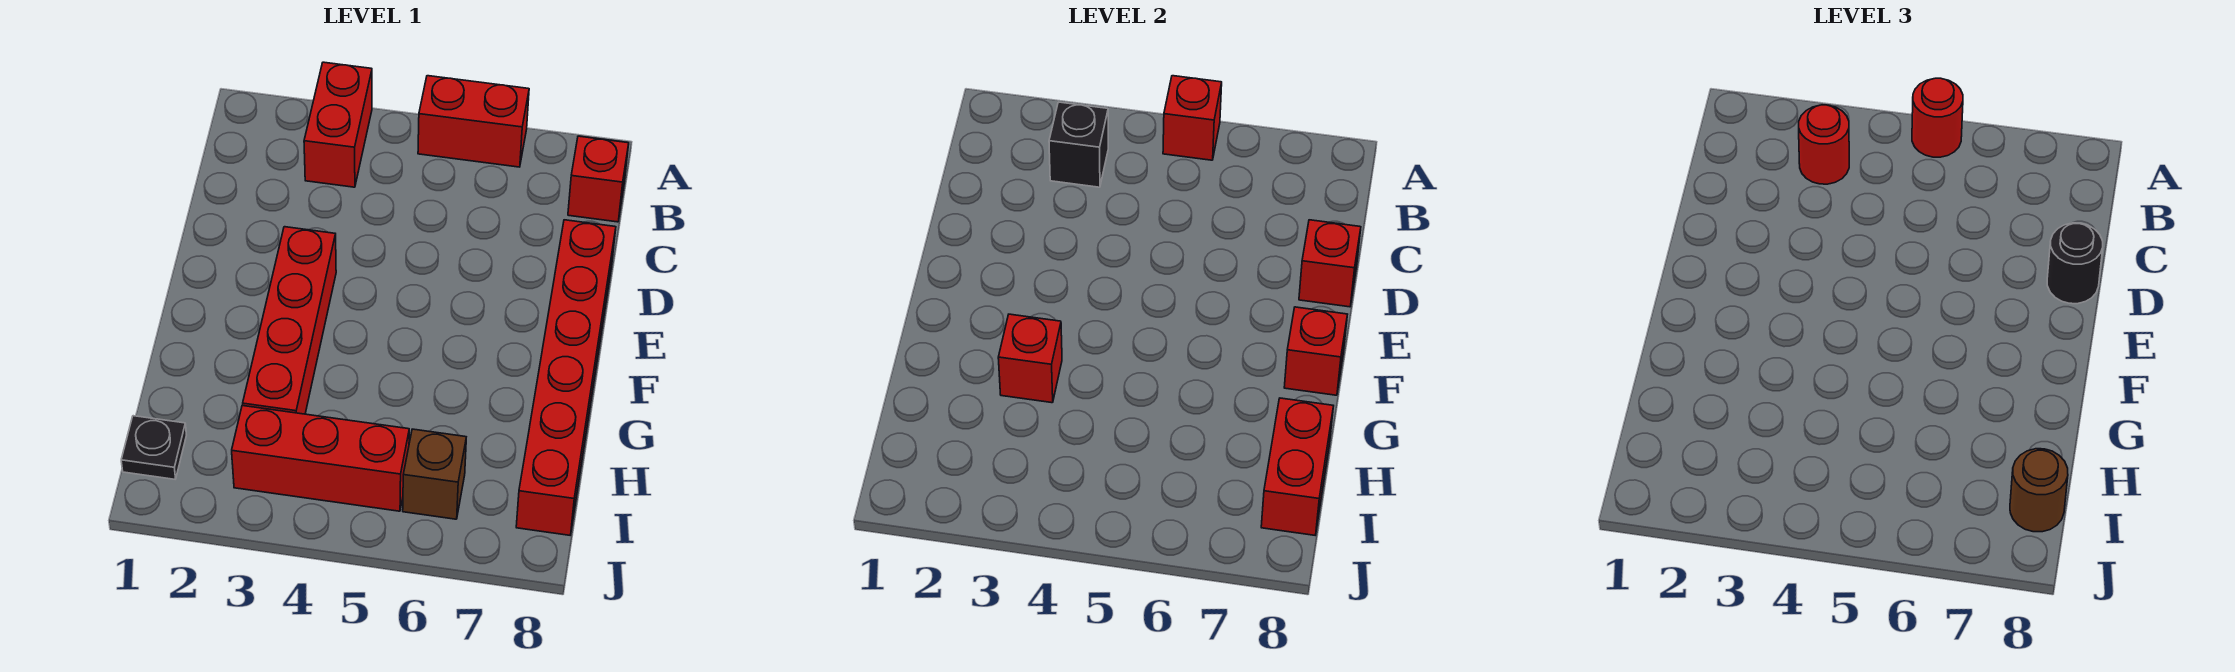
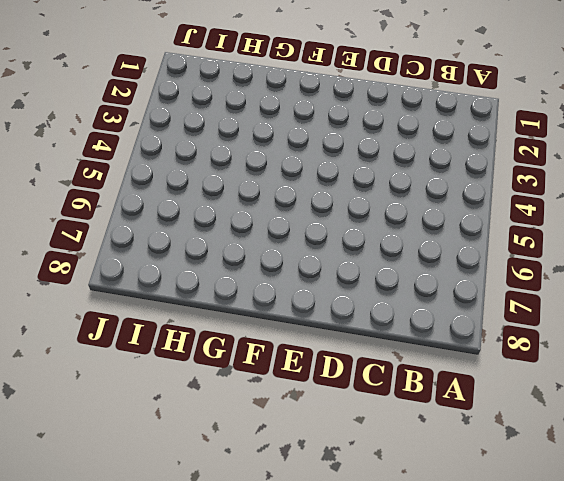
none -> red 1x2 brick [304,62,372,187]
none -> red 1x2 brick [418,76,529,167]
none -> red 1x1 brick [568,136,629,222]

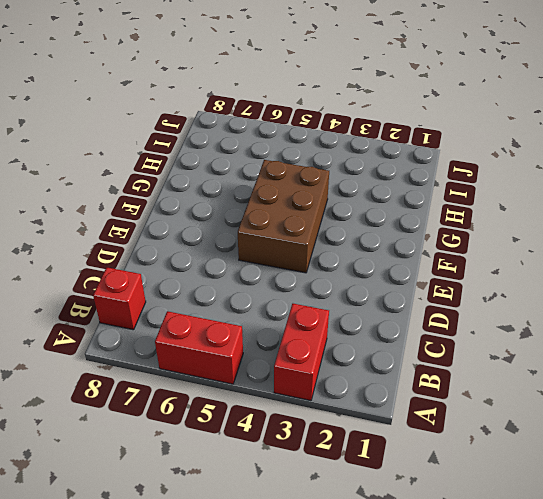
brown 2x3 brick [238,160,329,273] -> none
none -> red 1x6 brick [516,220,616,535]
none -> red 1x4 brick [243,227,336,414]
none -> black 1x1 plate [121,416,186,479]

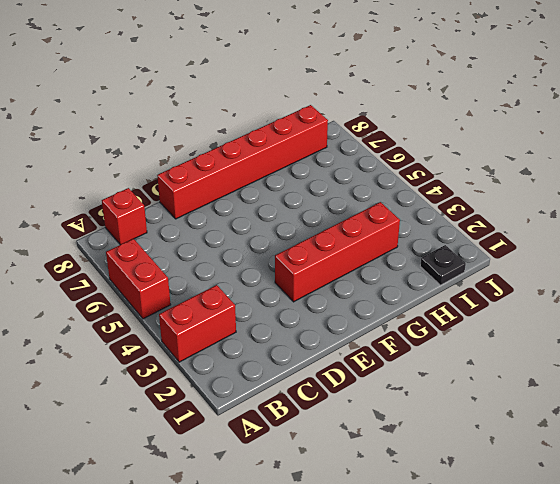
none -> red 1x3 brick [232,405,409,511]
none -> brown 1x1 brick [403,429,466,519]
none -> red 1x1 brick [1163,76,1222,160]

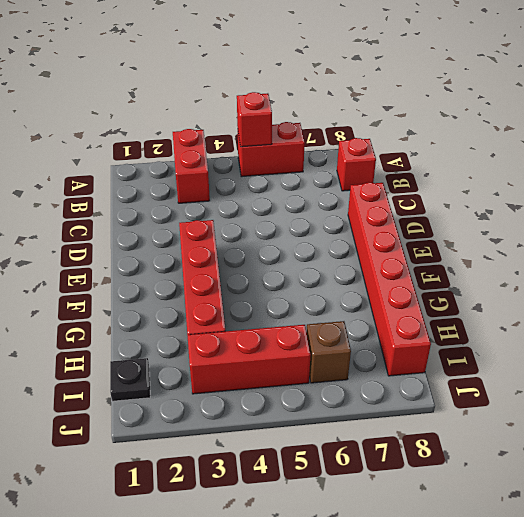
none -> black 1x1 brick [1049,102,1108,187]
none -> red 1x1 brick [1299,220,1361,307]
none -> red 1x1 brick [1284,307,1347,395]

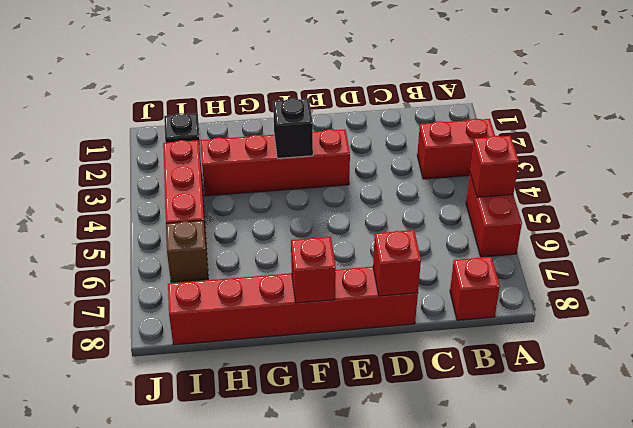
black 1x1 brick [273,98,313,158] -> black 1x1 brick moved to [1049,102,1108,187]
none -> red 1x1 brick [998,314,1062,403]
none -> red 1x2 brick [1261,398,1333,535]
none -> red 1x1 round brick [1912,78,1963,157]

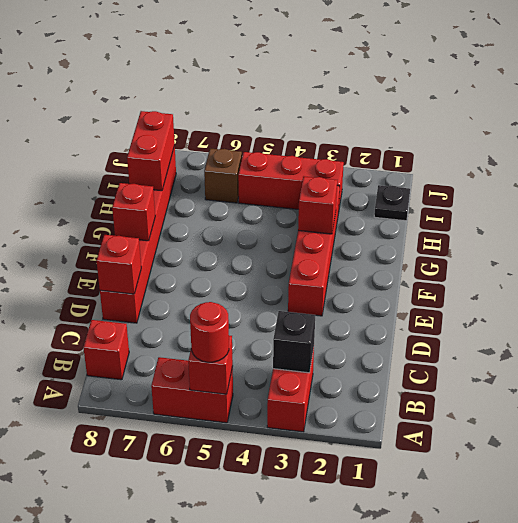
none -> red 1x1 round brick [1799,105,1849,184]
none -> black 1x1 round brick [2047,223,2103,304]
none -> brown 1x1 round brick [2010,449,2068,532]

